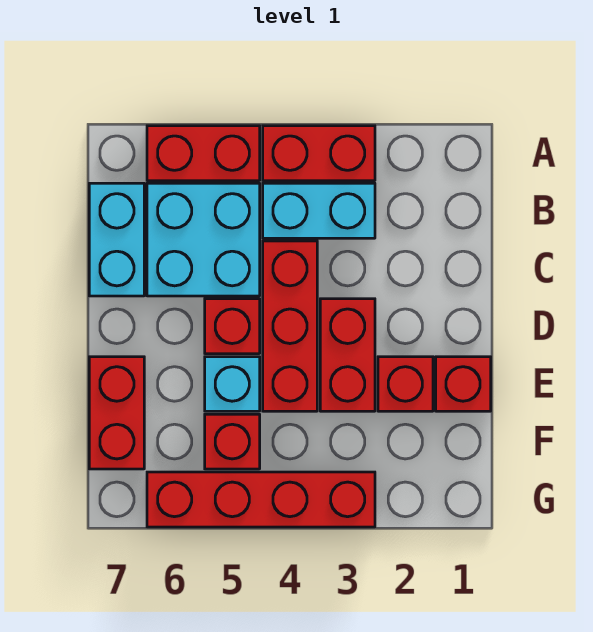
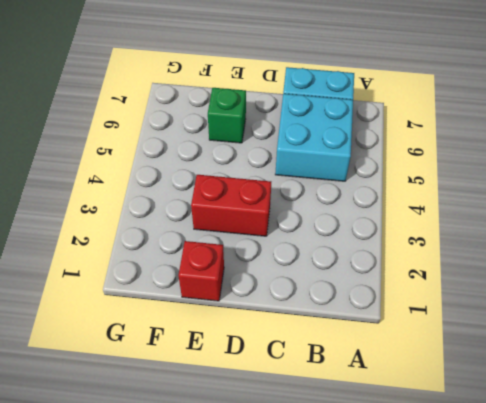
green 1x1 brick [208,88,246,143] -> none
none -> red 1x2 brick [263,126,375,181]
none -> red 1x2 brick [147,126,260,181]
none -> cyan 1x2 brick [263,183,375,238]

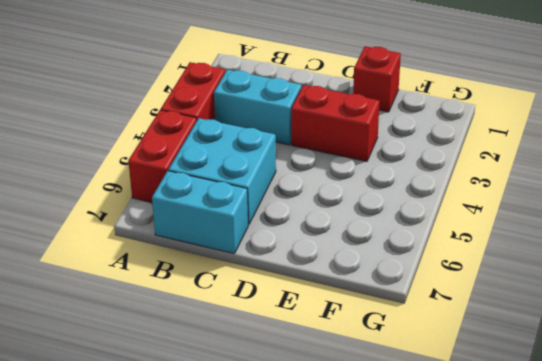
cyan 1x2 brick [214,70,301,145] -> cyan 1x2 brick turned to [263,183,375,238]
none -> red 1x3 brick [263,241,317,411]
none -> red 1x1 brick [205,299,260,354]
none -> red 1x1 brick [378,357,433,411]

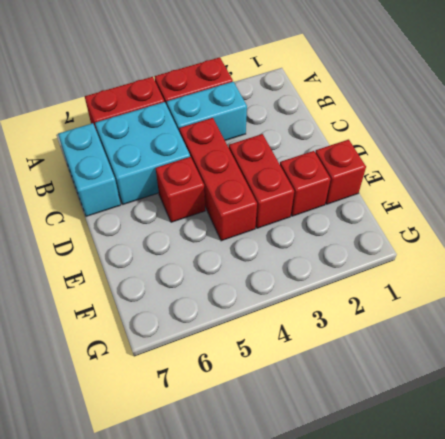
none -> cyan 1x1 brick [205,357,260,411]
none -> red 1x2 brick [89,357,144,469]
none -> red 1x1 brick [205,414,260,469]

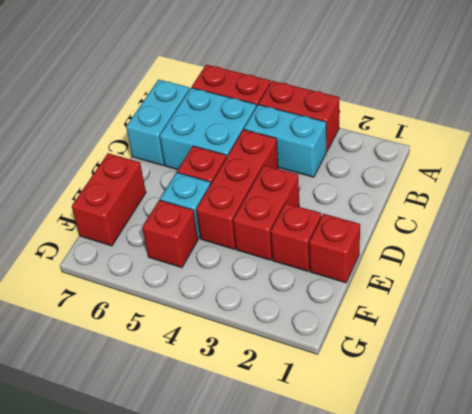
none -> red 1x4 brick [147,472,375,527]

